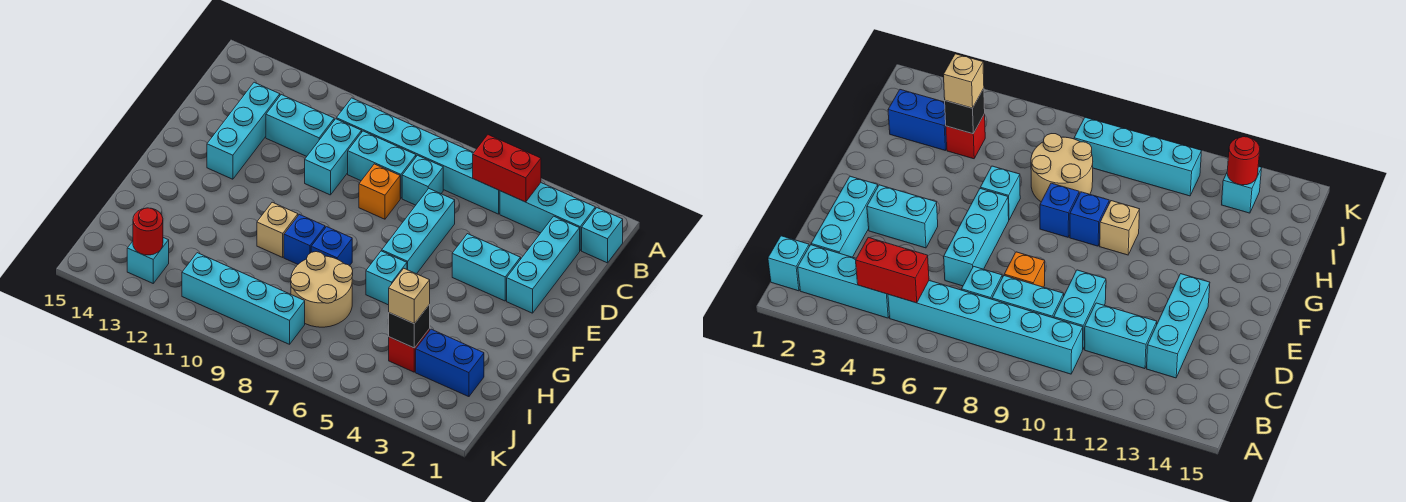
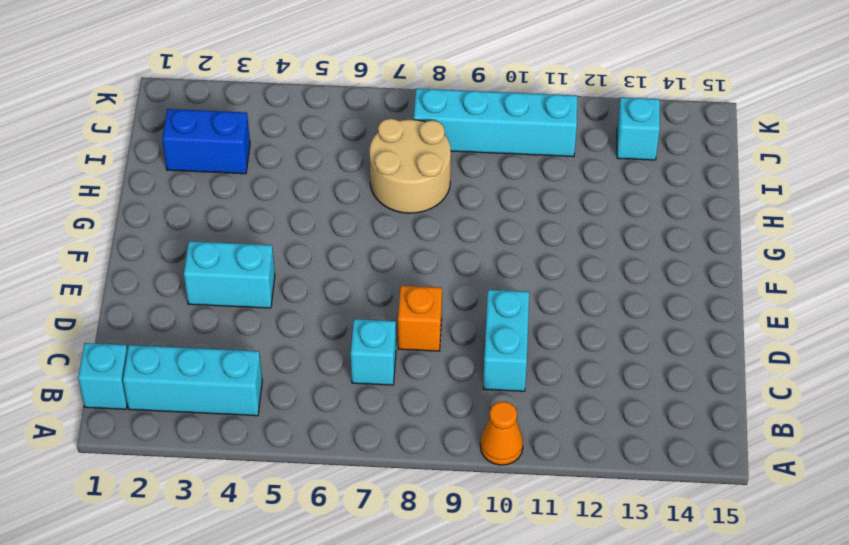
orange 1x1 cone [480,401,523,465] -> none
none -> cyan 1x6 brick [336,98,500,214]
none -> cyan 1x3 brick [507,216,580,313]
none -> cyan 1x2 brick [348,131,416,198]

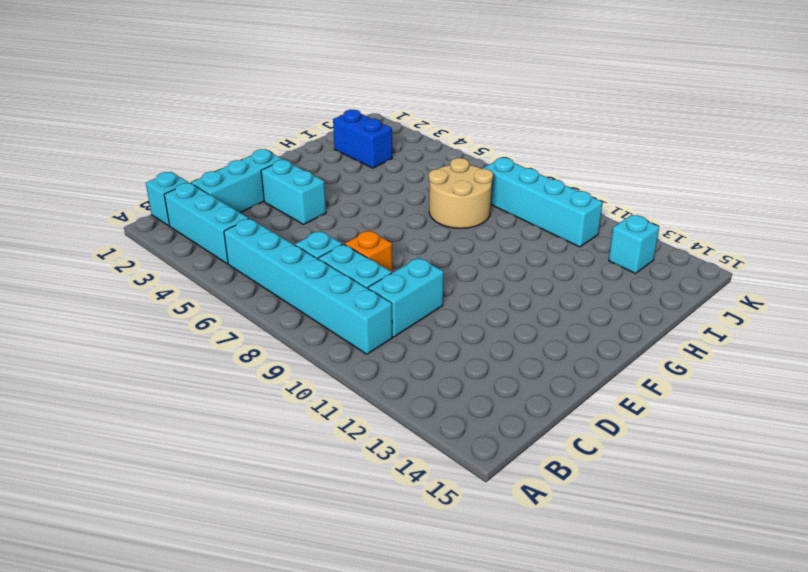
none -> cyan 1x2 brick [266,95,334,156]
none -> cyan 1x3 brick [207,82,280,179]
none -> cyan 1x3 brick [382,189,455,274]

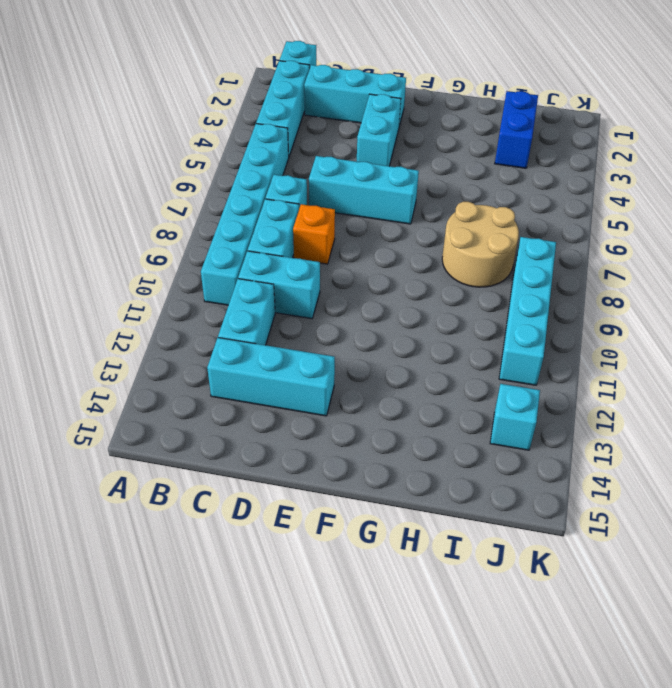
none -> cyan 1x1 brick [366,251,407,305]
none -> blue 1x1 brick [311,227,352,266]
none -> blue 1x1 brick [284,214,325,264]

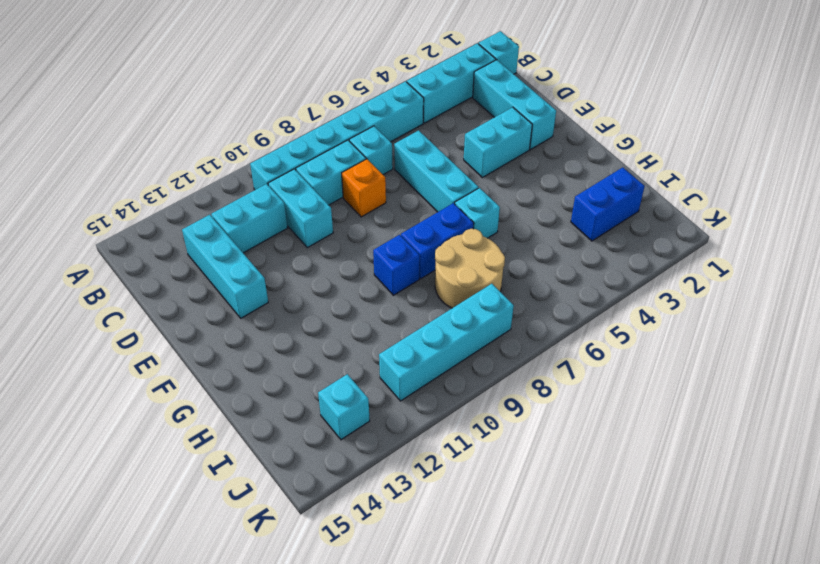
blue 1x2 brick [401,203,474,279] -> blue 1x1 brick [311,227,352,266]
none -> tan 1x1 brick [257,202,298,257]
none -> red 1x1 brick [389,329,430,372]
none -> red 1x2 brick [473,135,541,202]

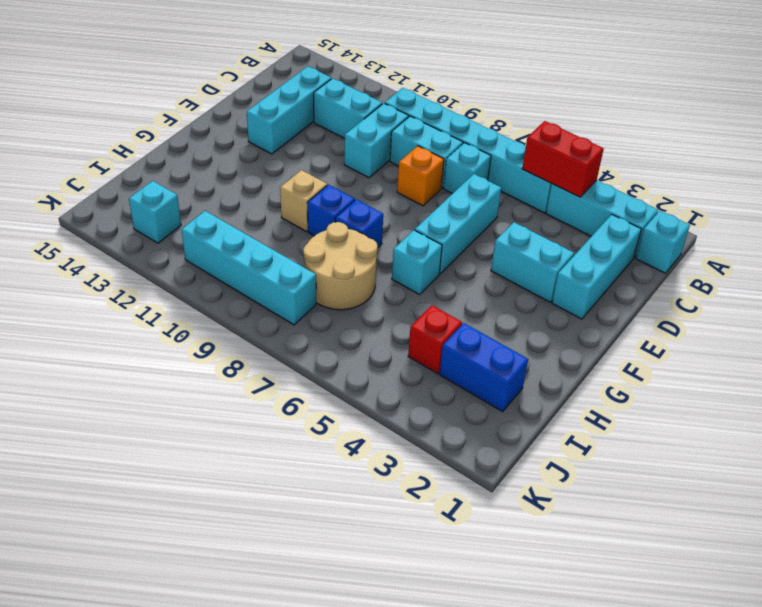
none -> black 1x1 brick [388,304,430,348]
none -> red 1x1 round brick [133,208,163,255]
none -> tan 1x1 brick [389,269,430,324]

